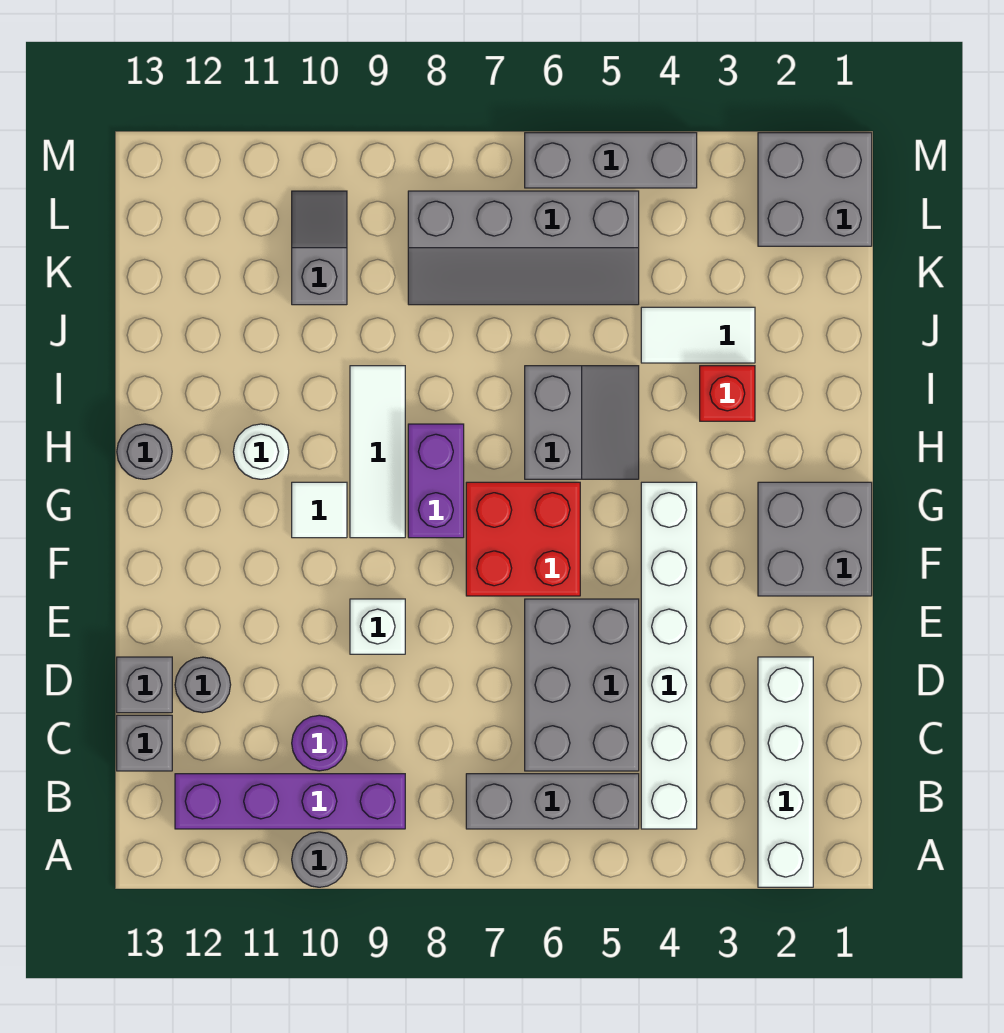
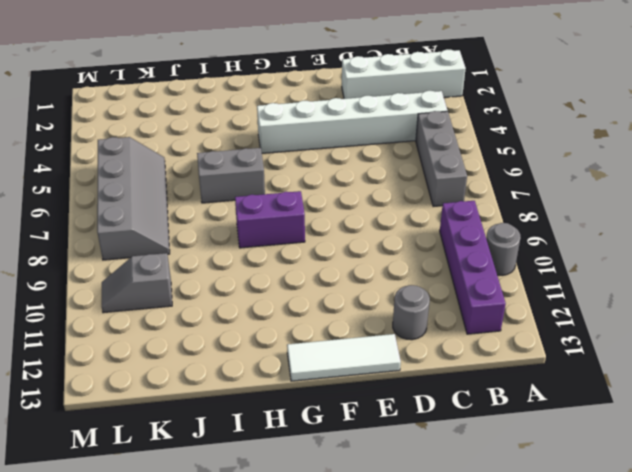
white 1x3 tile [287,334,401,381] -> white 1x3 tile moved to [350,366,405,538]
none -> grey 2x3 brick [525,599,639,771]
none -> purple 1x1 round brick [292,715,347,771]
none -> grey 1x1 brick [117,715,172,771]

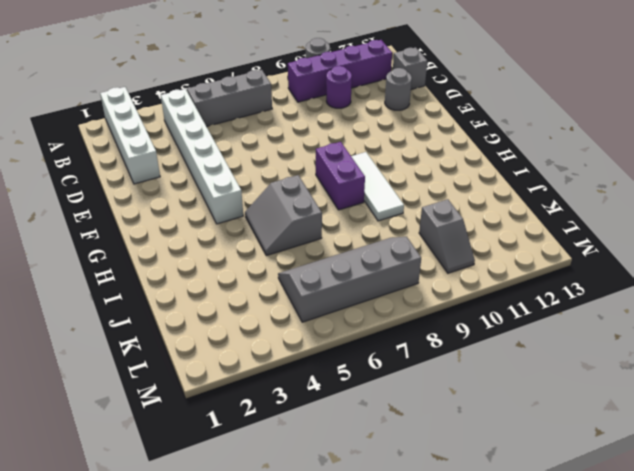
none -> grey 2x3 brick [525,599,639,771]
none -> grey 1x1 brick [117,657,172,713]
none -> white 1x1 brick [350,599,405,654]

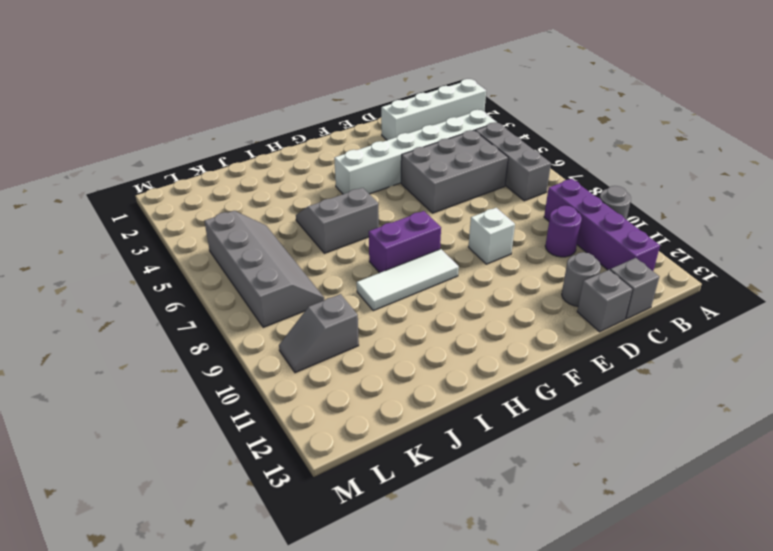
none -> grey 2x2 brick [758,482,872,596]
none -> red 2x2 brick [466,482,580,596]
none -> white 1x1 tile [292,482,347,538]

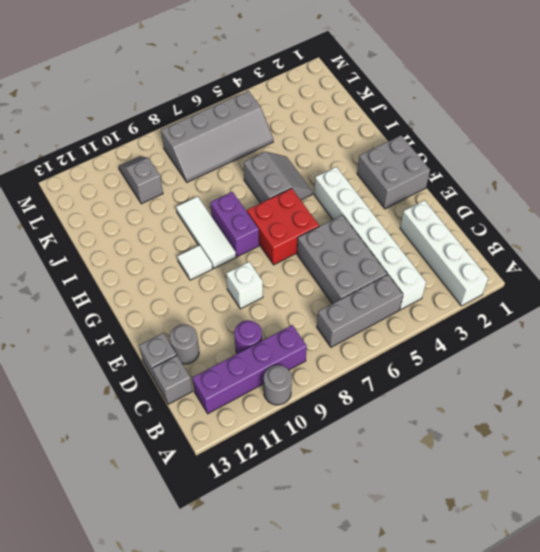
none -> white 1x1 round brick [233,424,289,479]
none -> grey 1x1 round brick [117,424,172,479]
none -> red 1x1 brick [700,366,755,421]

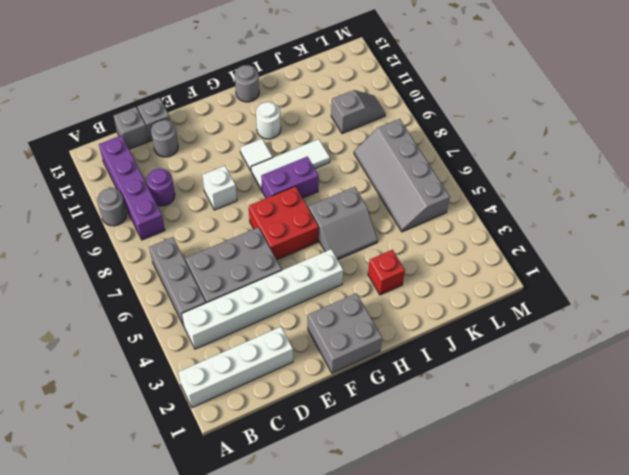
none -> white 1x2 tile [641,307,755,363]
none -> grey 2x2 brick [758,133,872,246]
none -> grey 1x3 brick [525,133,697,188]

